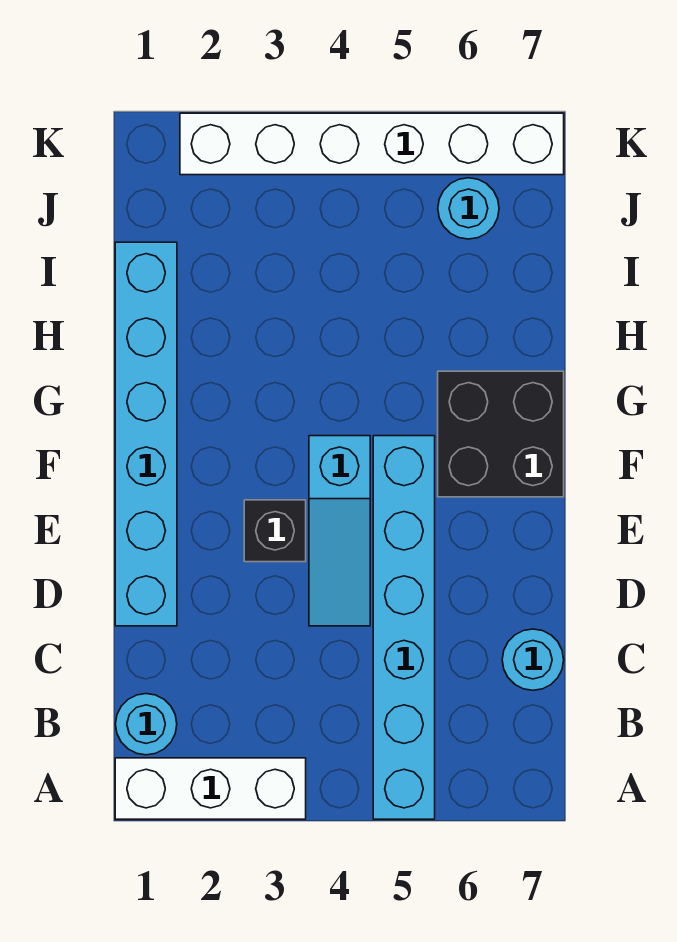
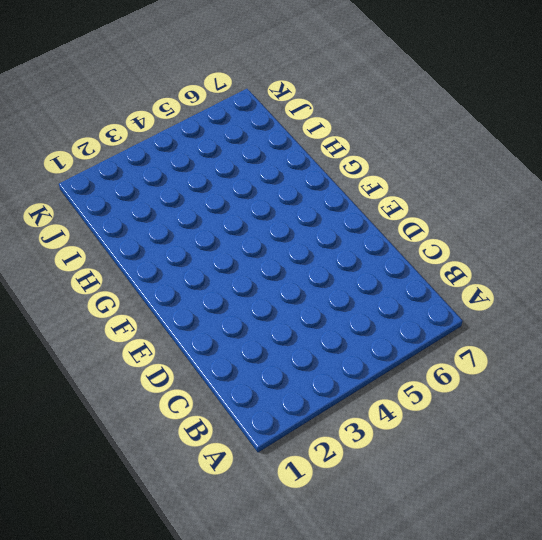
none -> white 1x3 brick [115,758,306,819]
none -> cyan 1x6 brick [373,436,435,819]

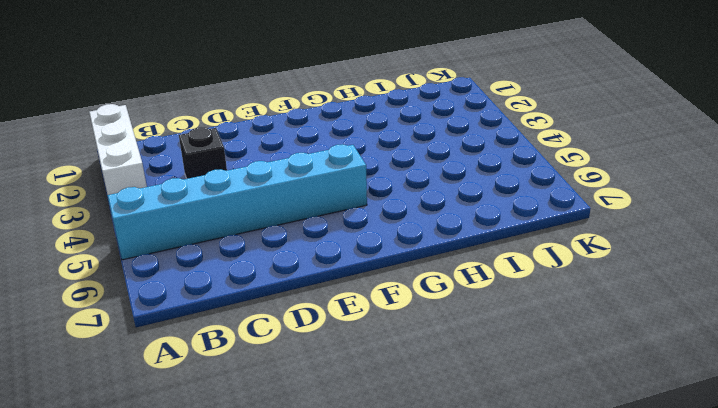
black 1x1 brick [179,127,227,179] -> black 1x1 brick moved to [244,500,306,562]
none -> cyan 1x1 round brick [116,694,177,755]
none -> cyan 1x1 round brick [502,629,564,690]

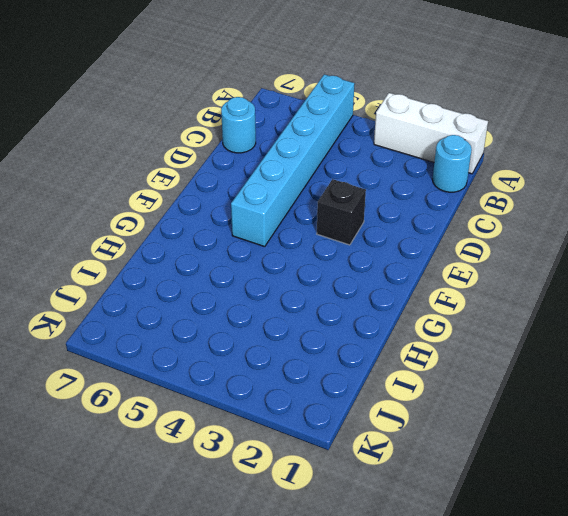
none -> cyan 1x6 brick [115,242,177,626]
none -> cyan 1x3 slope [309,436,370,626]

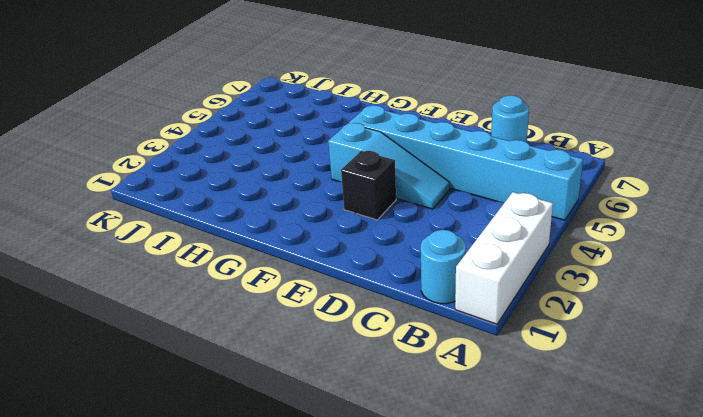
none -> cyan 1x6 brick [115,242,177,626]
none -> black 2x2 brick [438,371,564,497]

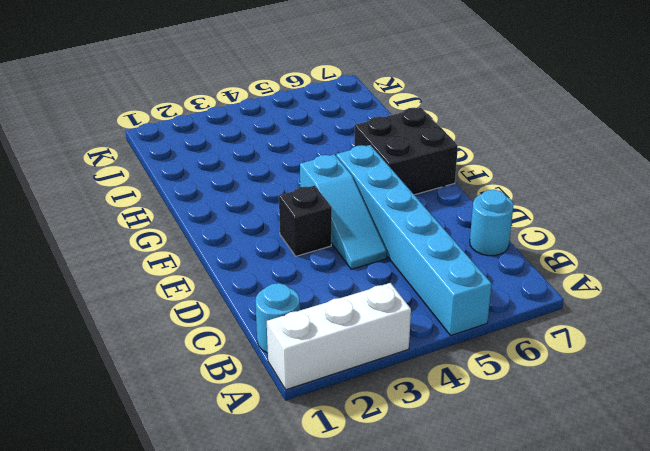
none -> cyan 1x6 brick [115,242,177,626]
none -> cyan 1x1 round brick [438,178,499,239]

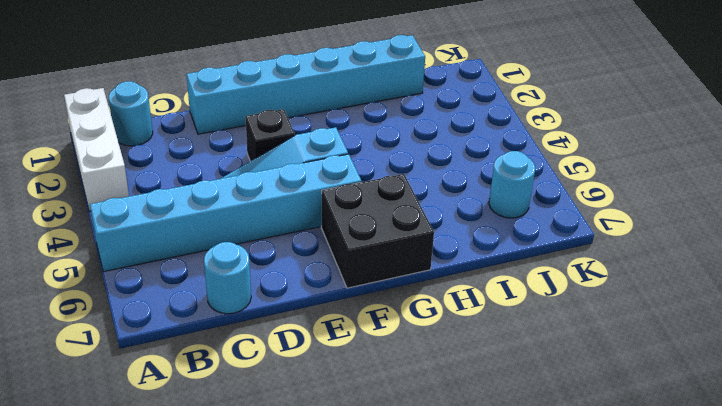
none -> white 1x6 brick [180,113,564,175]

